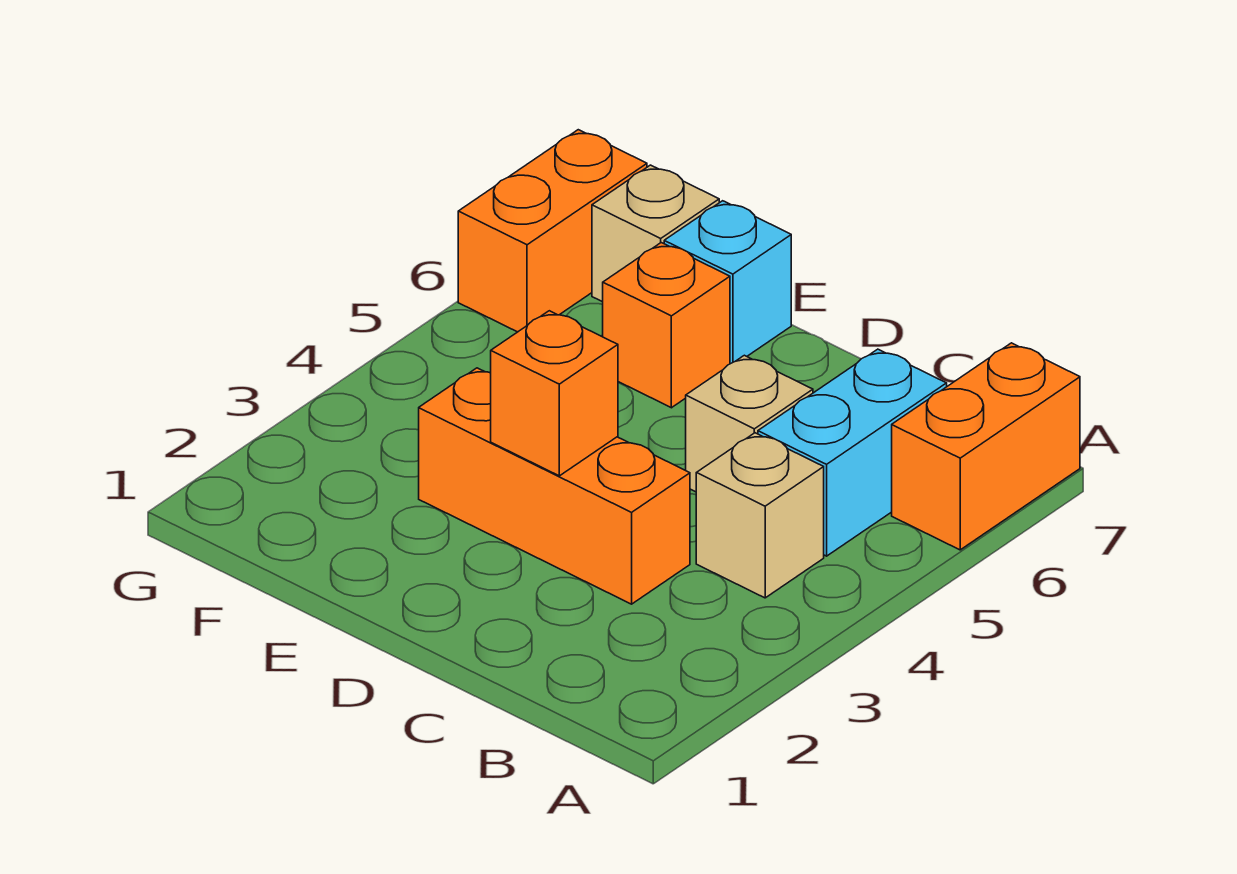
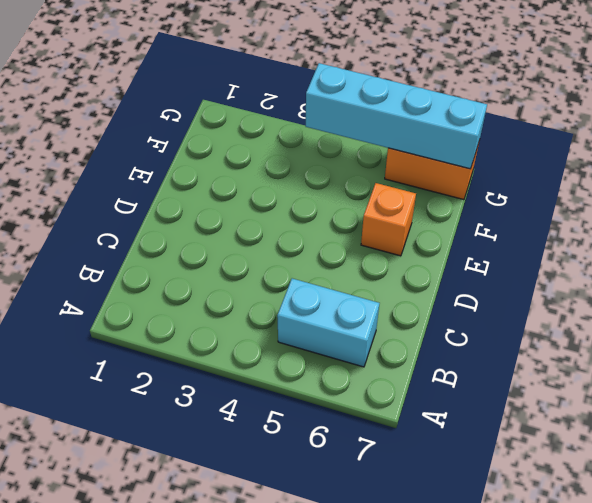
cyan 1x4 brick [306,63,487,169] -> none
none -> orange 1x2 brick [892,343,1080,550]
none -> tan 1x1 brick [696,433,824,598]

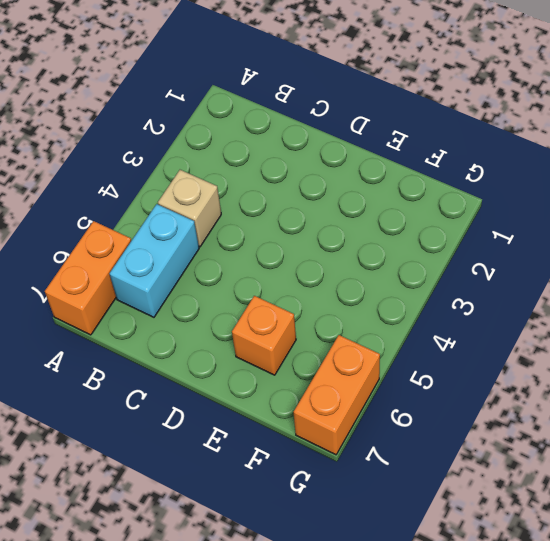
none -> orange 1x3 brick [419,368,690,604]
none -> tan 1x1 brick [686,355,813,492]

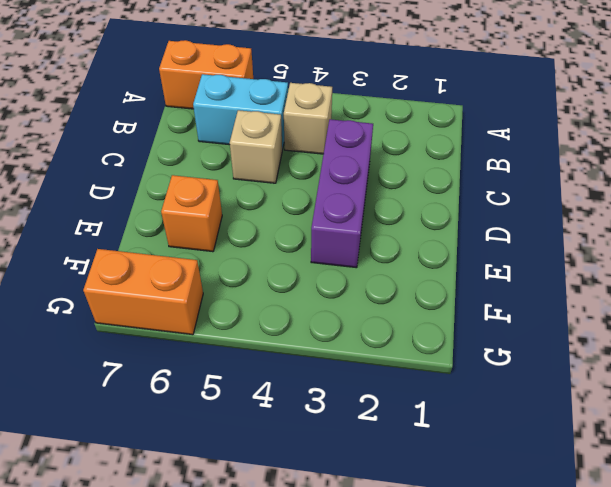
purple 1x3 brick [311,119,373,268] -> orange 1x3 brick [419,368,690,604]
none -> cyan 1x1 brick [664,201,791,364]
none -> tan 1x1 brick [592,165,719,302]

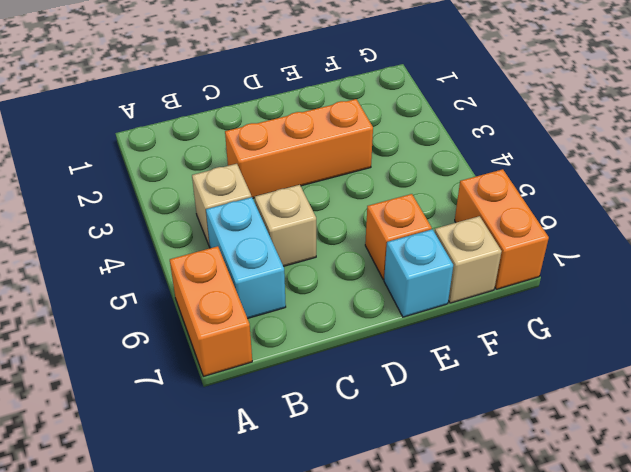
none -> orange 1x1 brick [491,311,618,476]

